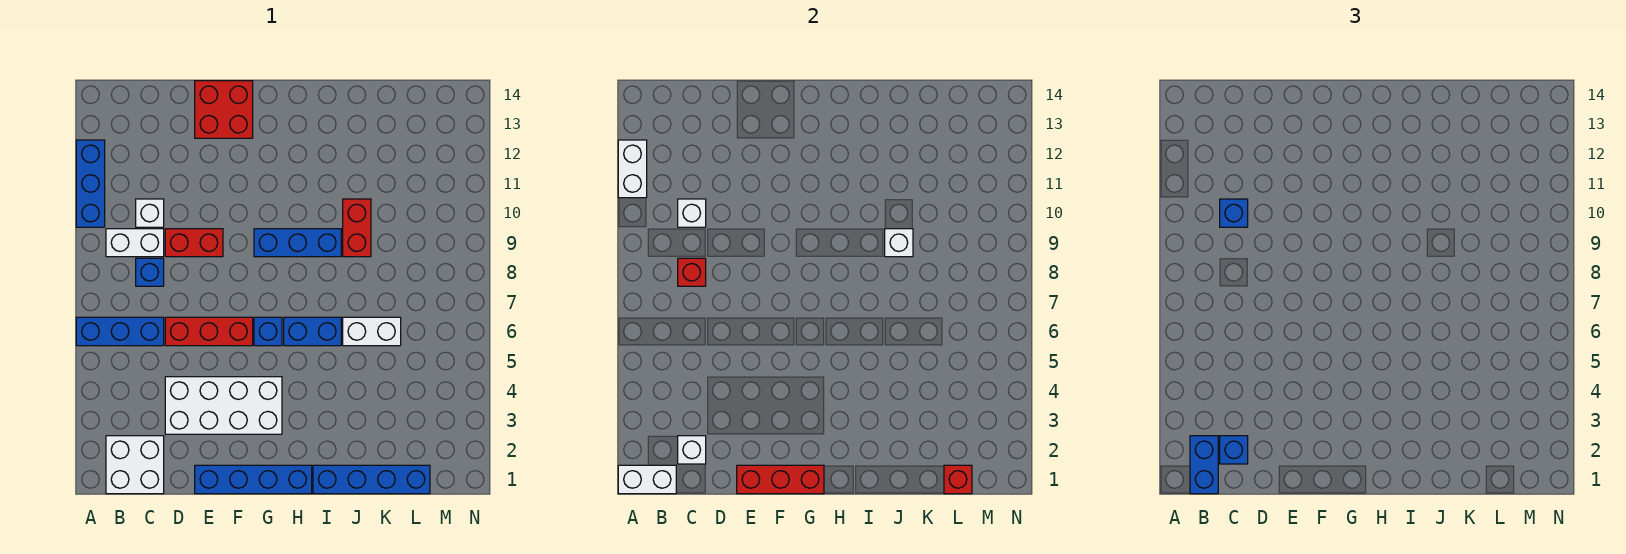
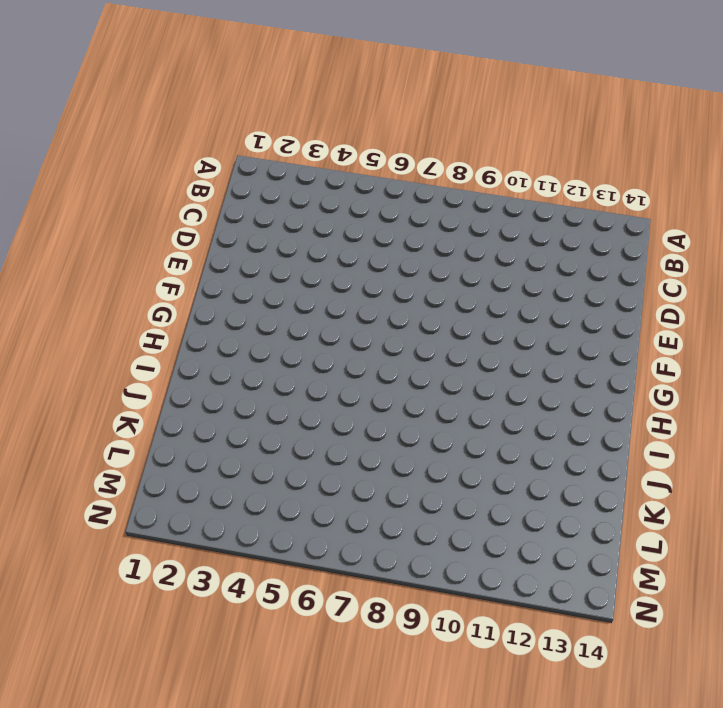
none -> blue 1x3 brick [76,317,164,346]
none -> blue 1x3 brick [76,140,105,227]
none -> white 2x2 brick [106,436,164,494]

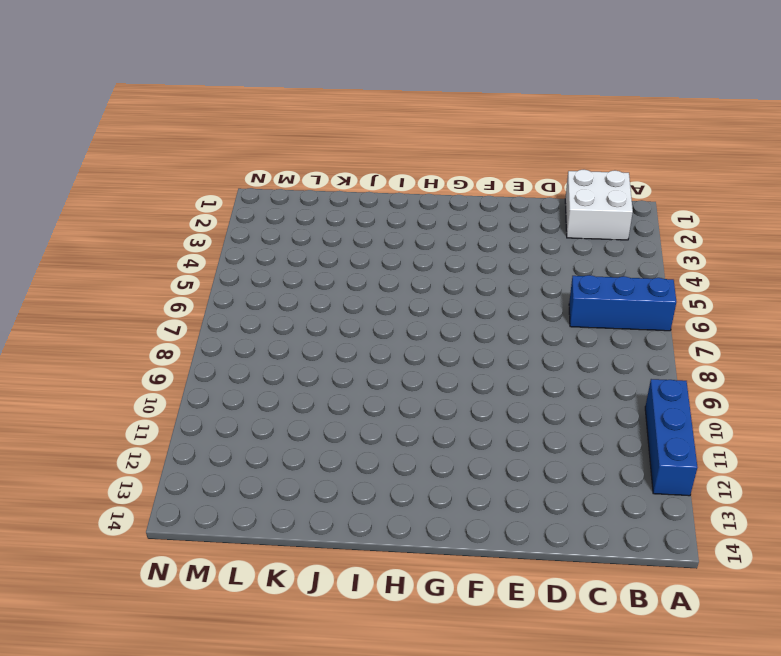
none -> white 1x2 brick [106,229,164,257]
none -> blue 1x1 brick [136,258,164,286]
none -> white 1x1 brick [136,199,164,227]

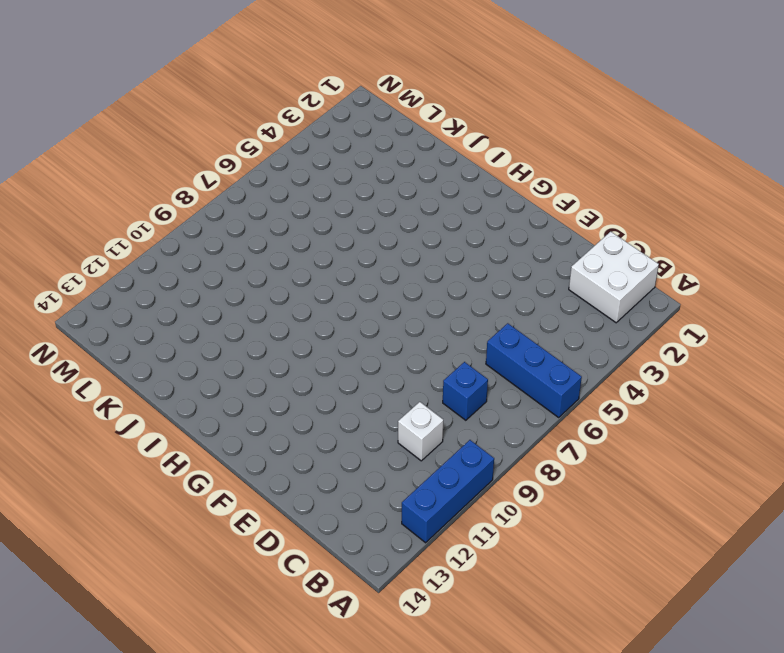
none -> white 1x2 brick [106,229,164,257]
none -> white 2x4 brick [165,377,282,434]
none -> red 1x3 brick [165,317,253,346]

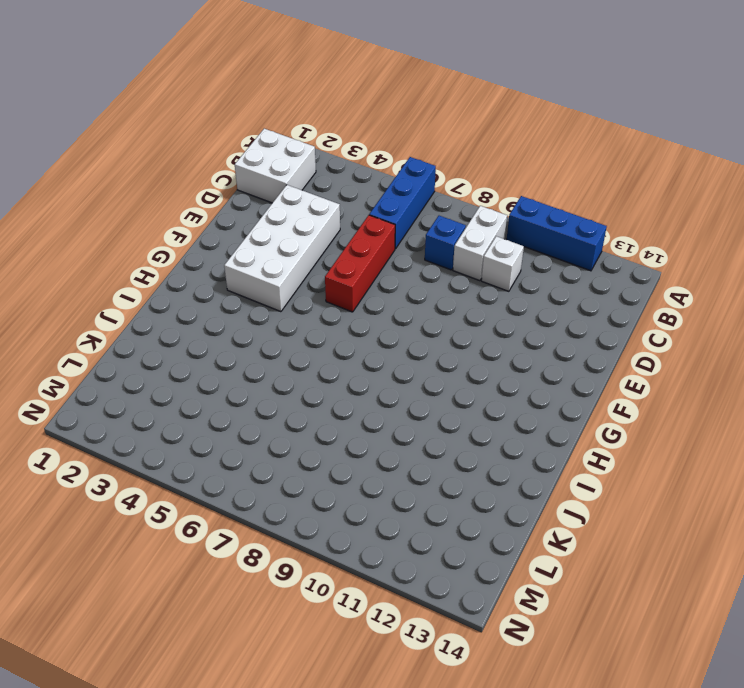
none -> red 1x2 brick [165,229,223,257]
none -> blue 1x4 brick [195,465,312,494]
none -> red 2x2 brick [195,81,253,138]

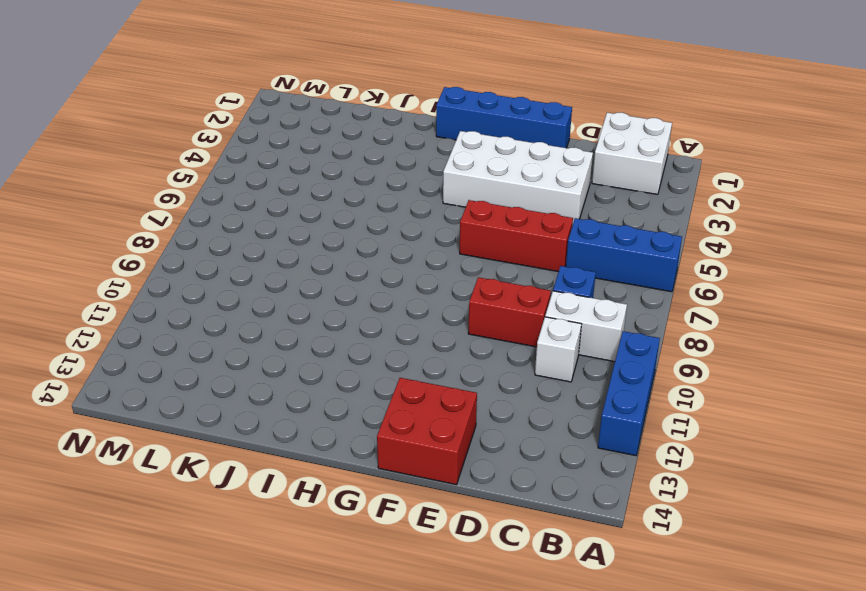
none -> blue 1x1 brick [254,317,282,346]
none -> blue 1x3 brick [254,229,341,257]
none -> blue 1x2 brick [284,317,341,346]

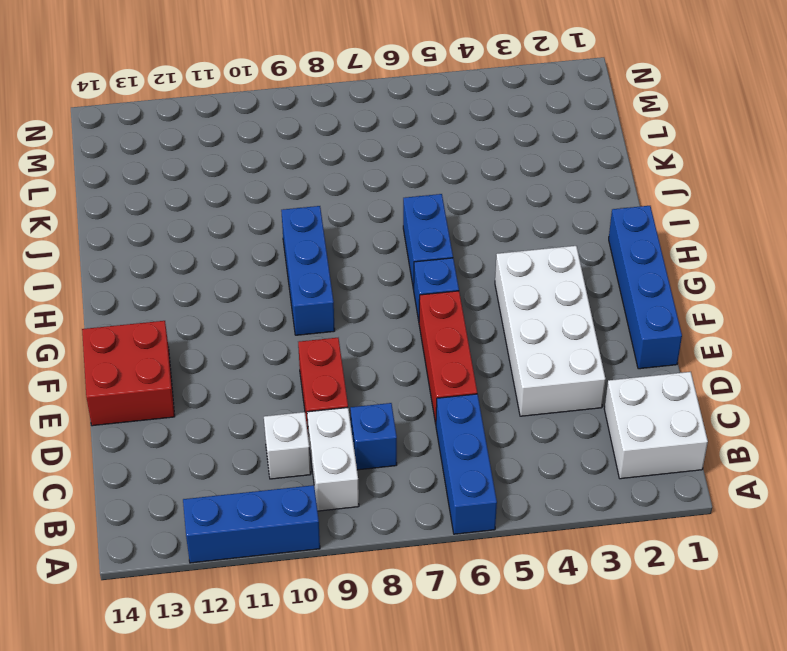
none -> blue 1x4 brick [313,465,430,494]
none -> white 1x2 brick [343,317,401,346]
none -> red 1x2 brick [343,199,371,257]

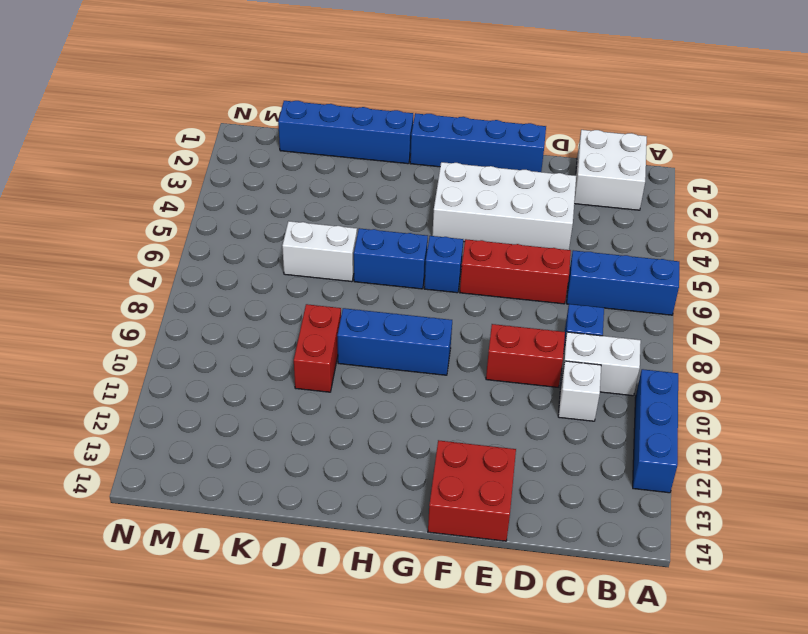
none -> white 1x2 brick [618,465,676,494]
none -> white 1x2 brick [618,140,647,198]
none -> white 1x1 brick [678,436,706,464]

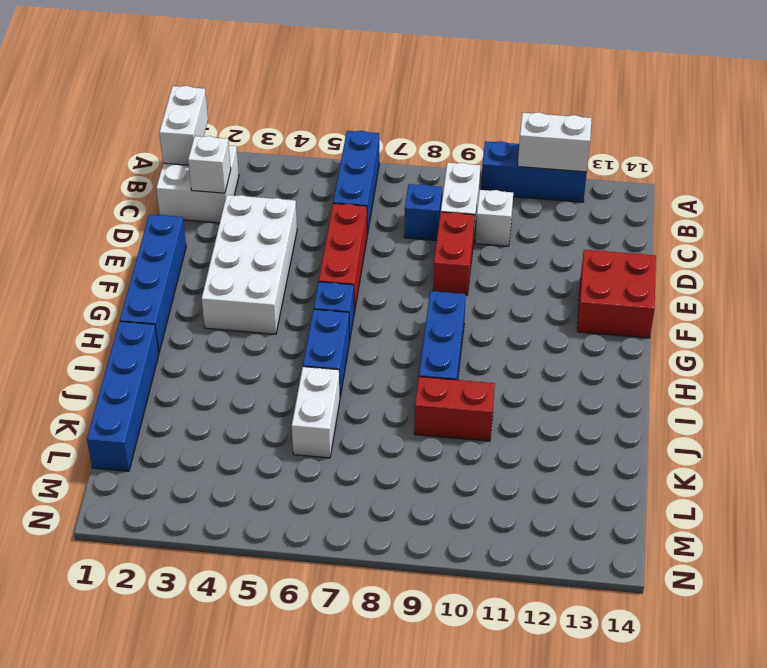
none -> red 1x1 brick [678,258,706,286]
none -> white 1x1 brick [678,199,706,227]
none -> red 1x3 brick [737,465,824,494]

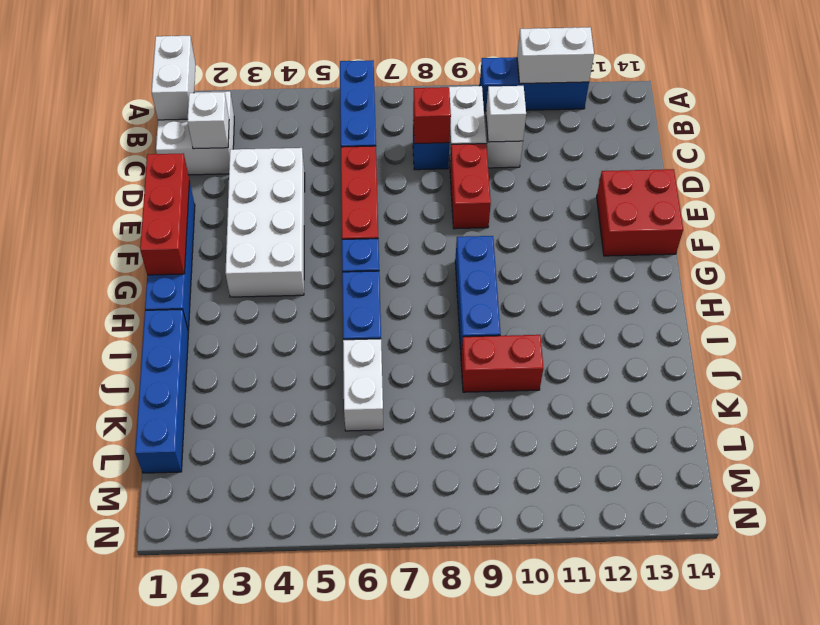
none -> white 1x1 brick [885,229,913,257]
none -> red 1x1 brick [944,465,972,494]
none -> blue 1x2 brick [1190,436,1218,494]

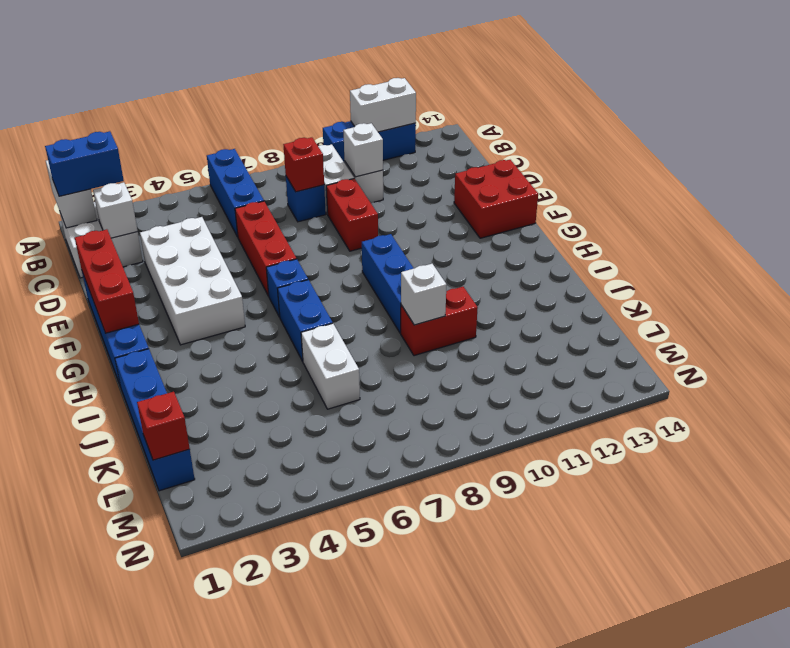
none -> blue 1x1 brick [1220,436,1248,464]
none -> blue 1x1 brick [1220,199,1248,227]

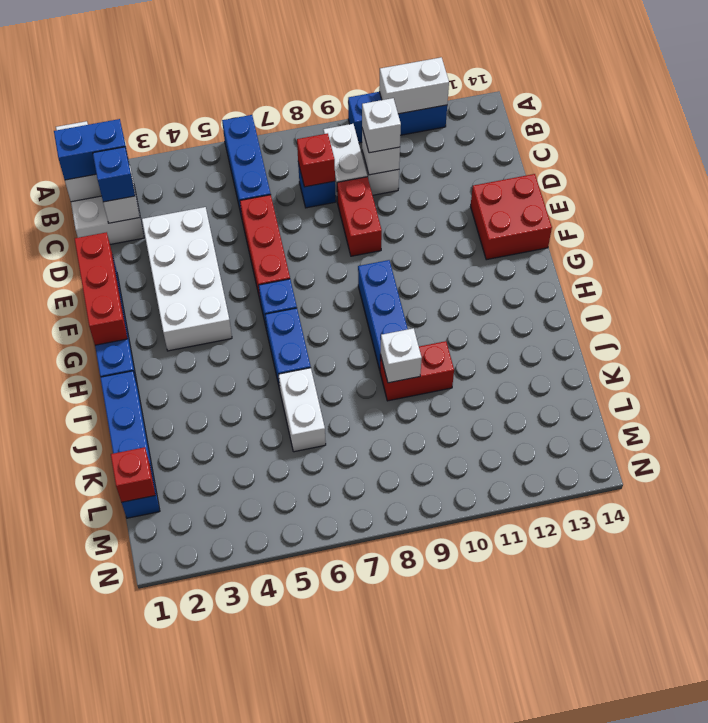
white 1x1 brick [362,98,401,153] -> blue 1x1 brick [1220,199,1248,227]

